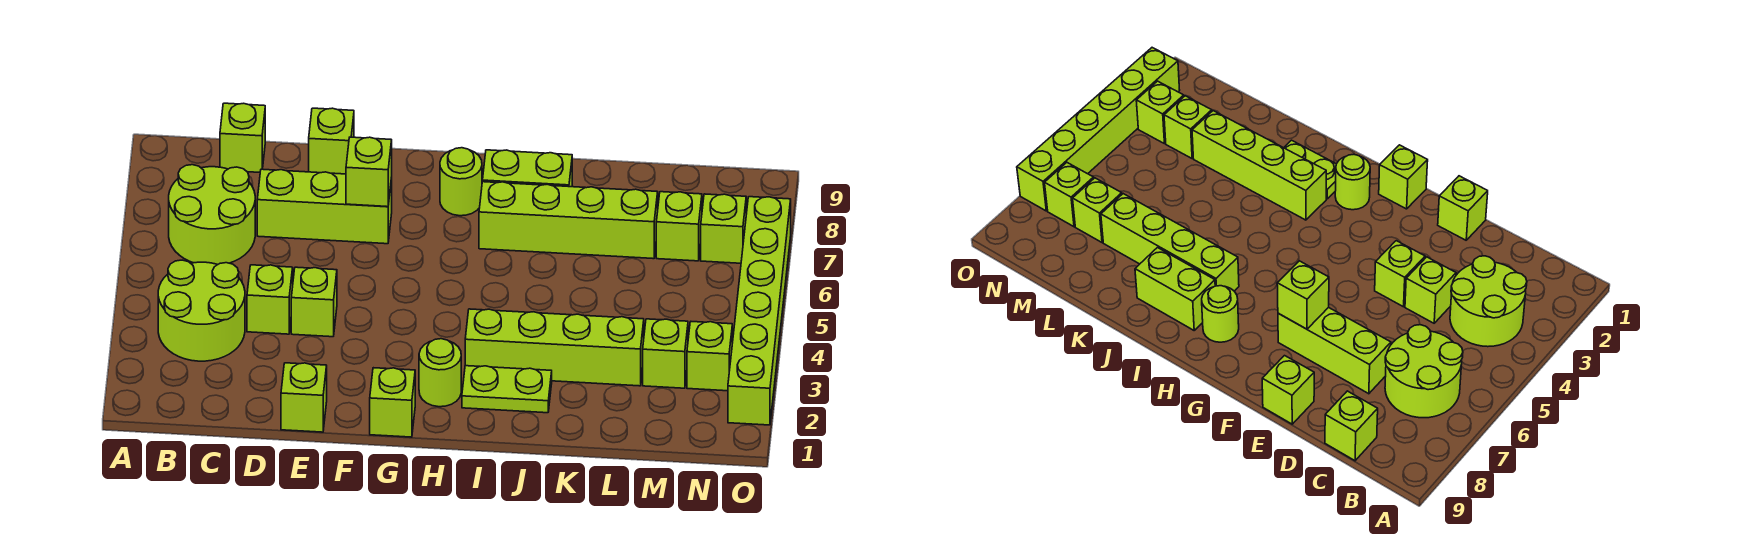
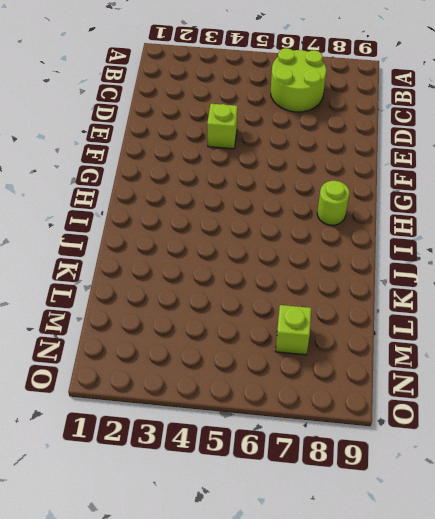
none -> lime 2x2 round brick [158,260,245,361]
none -> lime 1x1 brick [220,103,265,172]
none -> lime 1x1 brick [247,265,293,334]

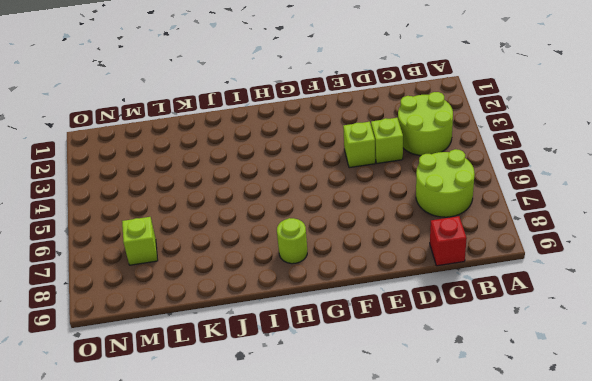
red 1x1 brick [430,216,467,266] -> lime 1x1 brick [220,103,265,172]
none -> lime 1x3 brick [257,169,392,244]
none -> lime 1x1 brick [281,363,327,432]
none -> lime 1x1 brick [309,108,354,174]

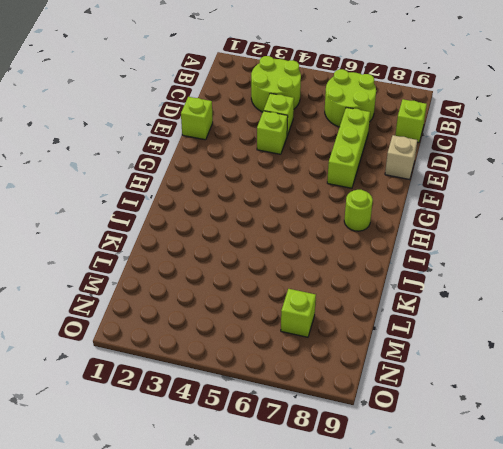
tan 1x1 brick [385,135,417,180] -> lime 1x1 brick [309,108,354,174]
none -> lime 1x1 brick [370,368,415,437]
none -> lime 1x1 round brick [419,339,461,407]
none -> lime 1x2 plate [462,366,552,413]

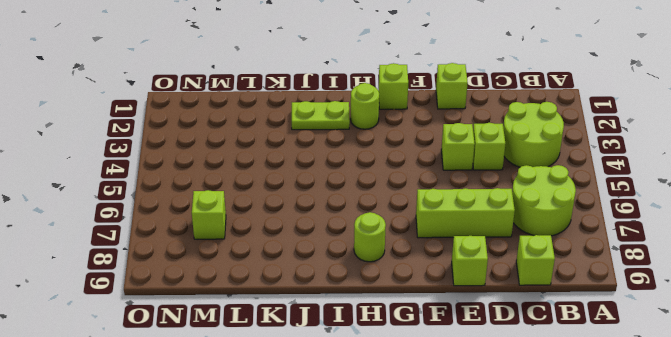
none -> lime 1x4 brick [465,309,644,386]
none -> lime 1x4 brick [479,182,658,259]
none -> lime 1x2 brick [483,150,572,187]

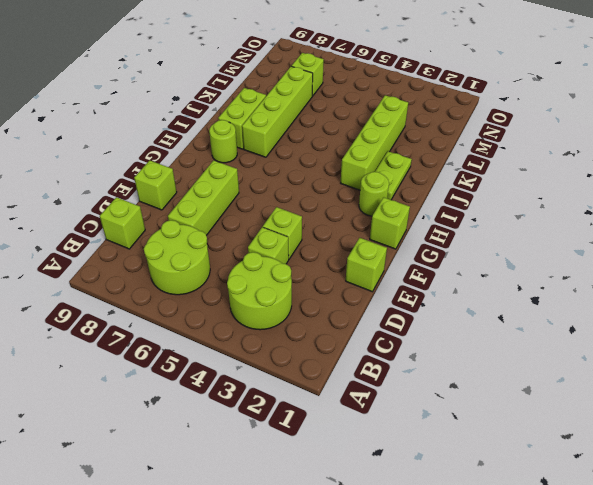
none -> lime 1x1 brick [643,319,688,388]
none -> lime 1x1 brick [687,322,732,391]
none -> lime 1x1 brick [701,194,746,263]

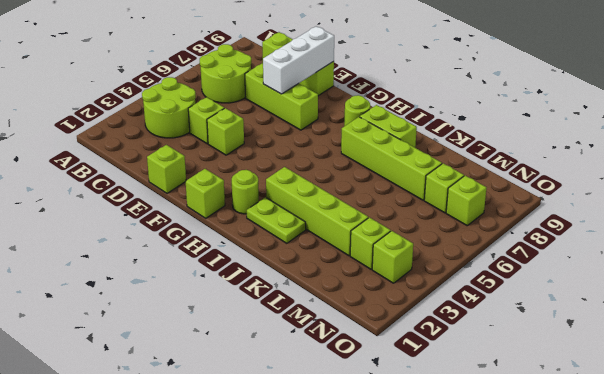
white 1x3 brick [263,26,334,94] -> none
none -> lime 1x6 brick [728,197,791,425]
none -> lime 1x1 brick [346,137,392,207]

